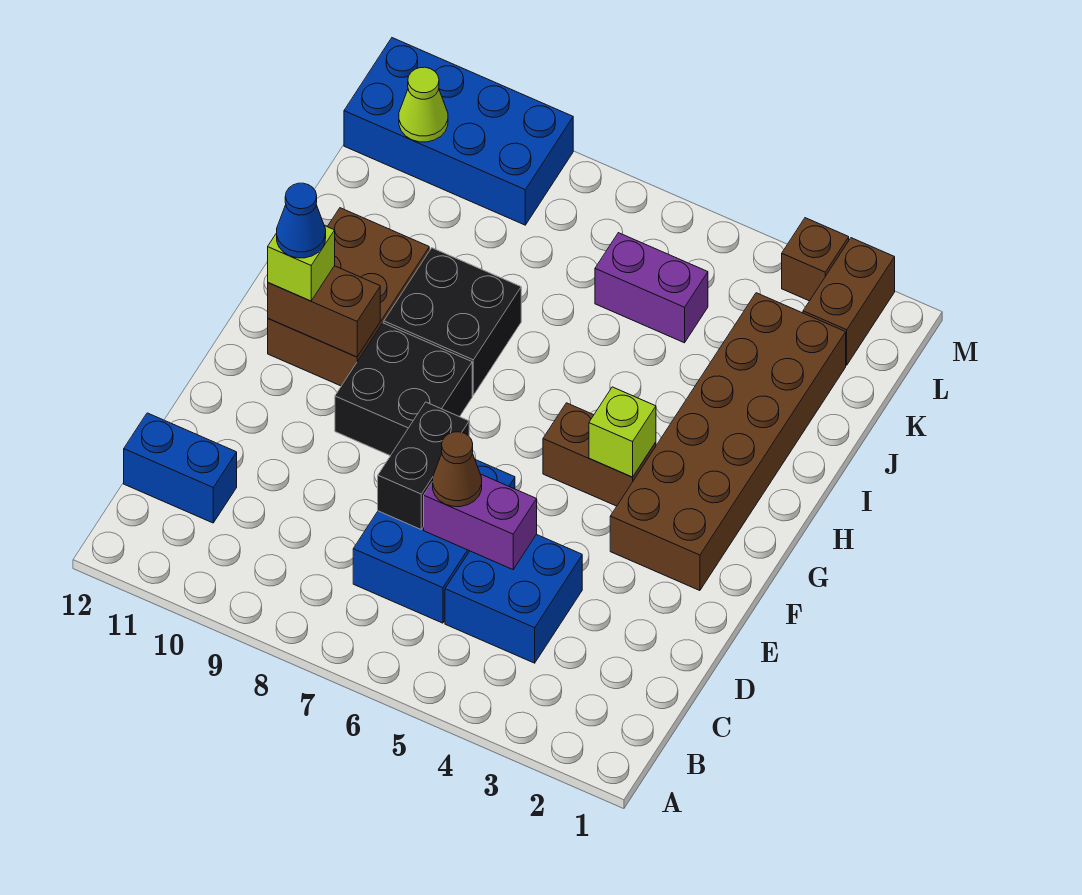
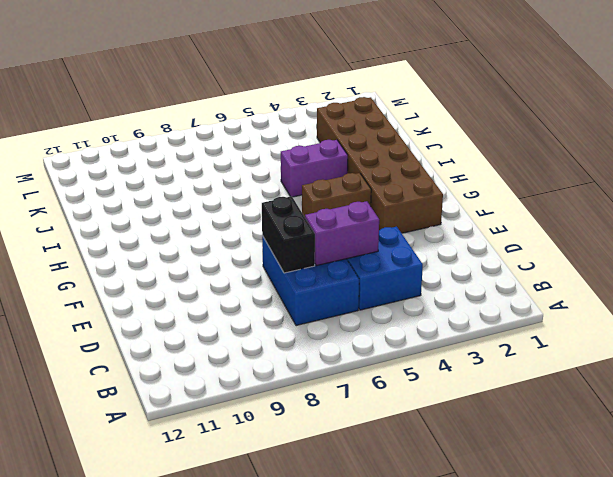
purple 1x2 brick [281,140,348,197] -> purple 1x2 brick moved to [595,233,708,343]
none -> blue 1x2 brick [124,413,237,523]
none -> black 2x2 brick [335,323,472,456]
none -> brown 2x3 brick [268,208,429,386]

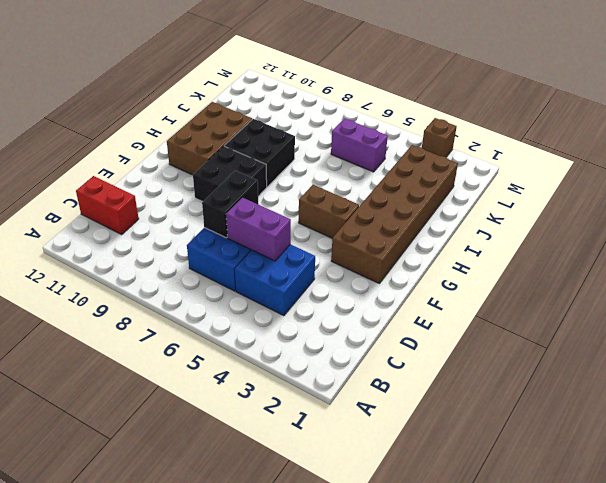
red 1x2 brick [76,176,139,235] -> blue 1x2 brick [124,413,237,523]
none -> brown 1x2 brick [803,238,895,365]
none -> blue 2x4 brick [344,38,573,225]
none -> lime 1x1 brick [589,387,656,477]

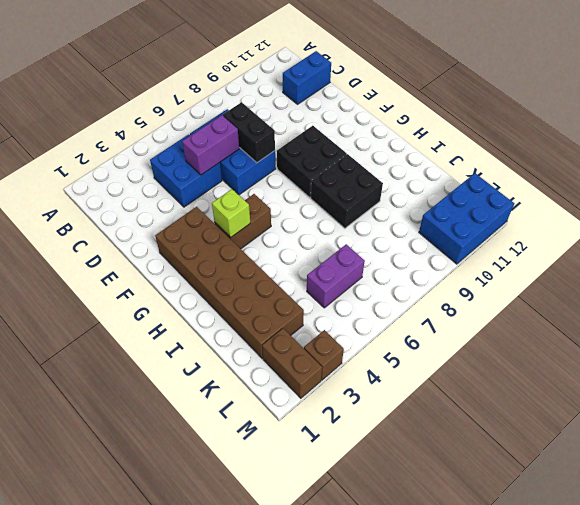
blue 2x3 brick [419,173,514,264] -> blue 2x4 brick [344,38,573,225]
none -> brown 2x3 brick [268,208,429,386]
none -> brown 1x2 brick [268,266,380,357]
none -> lime 1x1 cone [399,67,448,142]

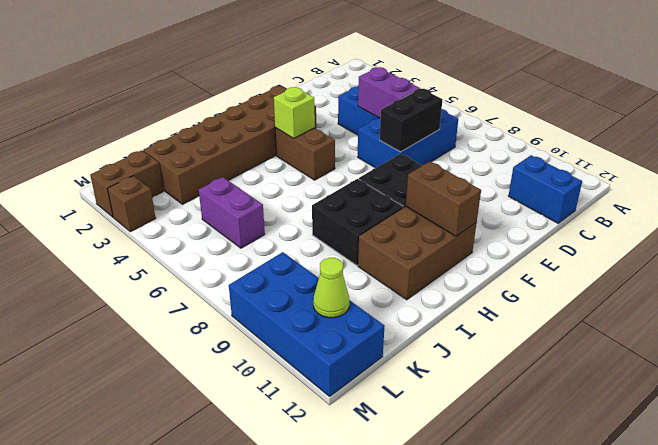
none -> brown 1x1 cone [433,432,482,507]
none -> lime 1x1 brick [268,226,335,301]
none -> blue 1x1 cone [277,183,326,258]

